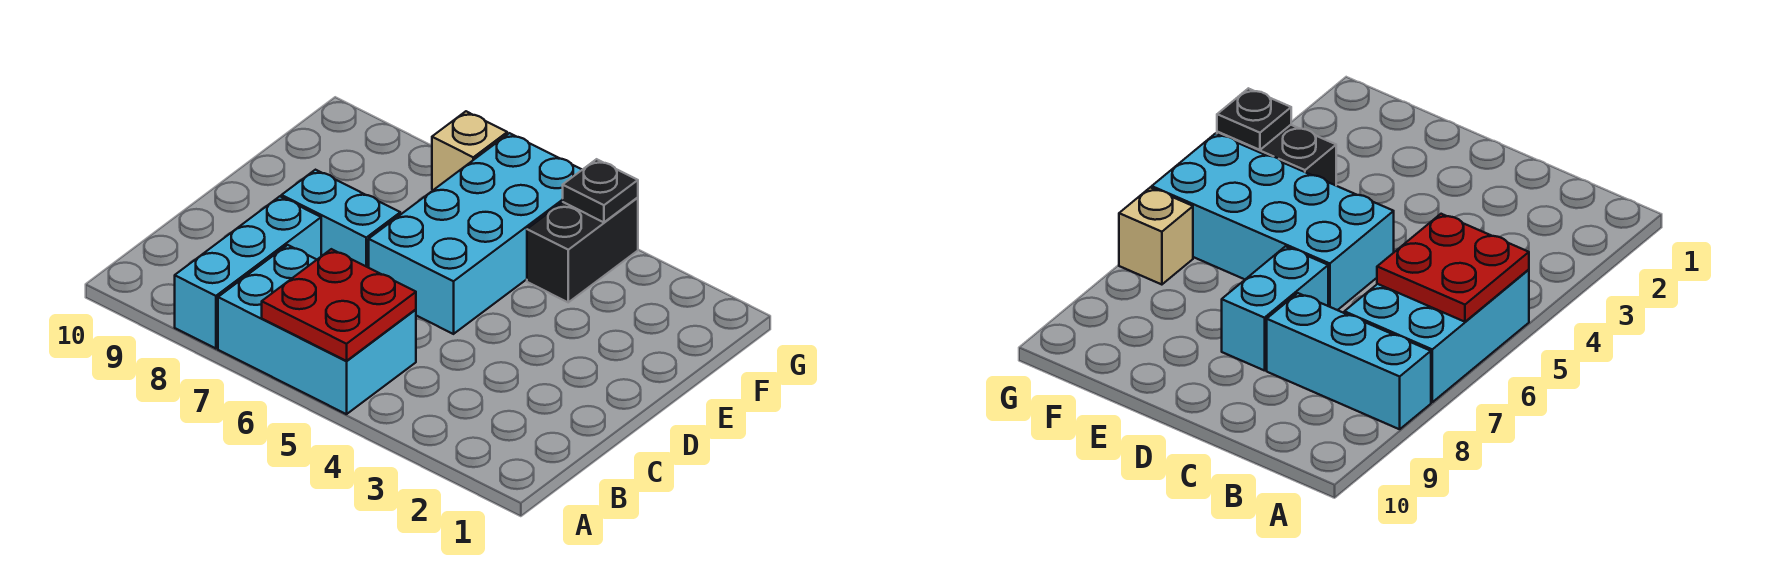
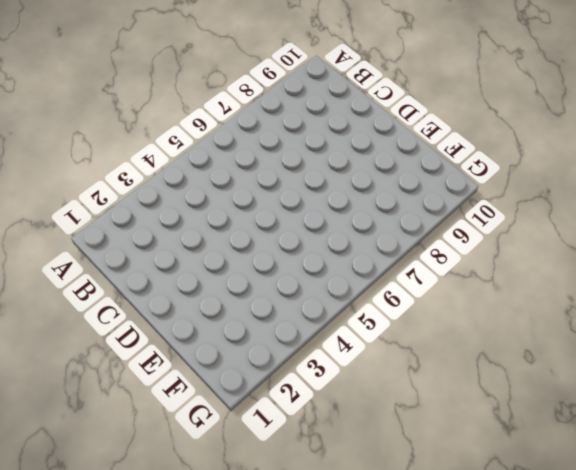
none -> cyan 2x3 brick [218,245,416,414]
none -> cyan 1x3 brick [175,196,321,349]

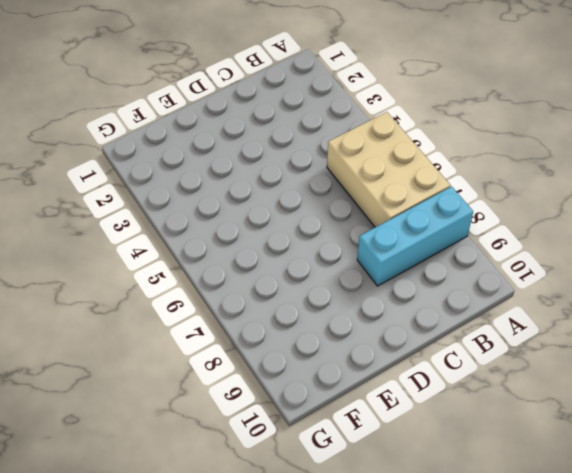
tan 2x3 brick [327,112,451,227] -> cyan 2x3 brick [218,245,416,414]
none -> cyan 2x4 brick [369,133,582,334]
none -> cyan 1x2 brick [281,170,400,268]

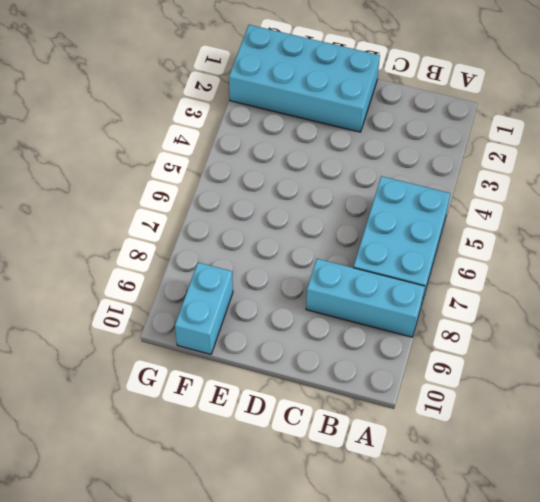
cyan 2x4 brick [229,25,380,132] -> cyan 2x4 brick moved to [369,133,582,334]
cyan 1x2 brick [175,262,233,354] -> cyan 1x2 brick moved to [281,170,400,268]
none -> black 1x2 brick [527,198,638,302]
none -> tan 1x1 brick [432,111,507,190]

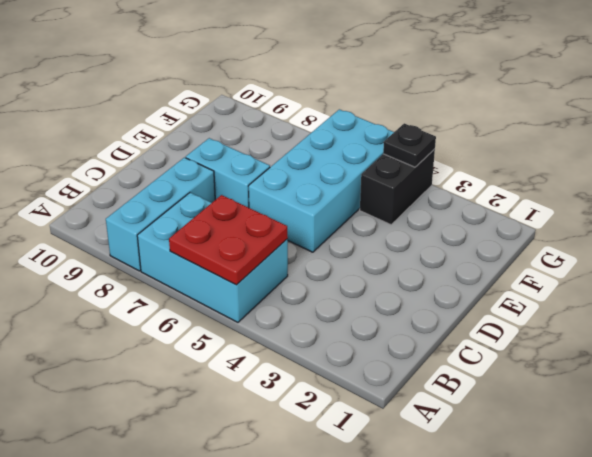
none -> tan 1x1 brick [432,111,507,190]

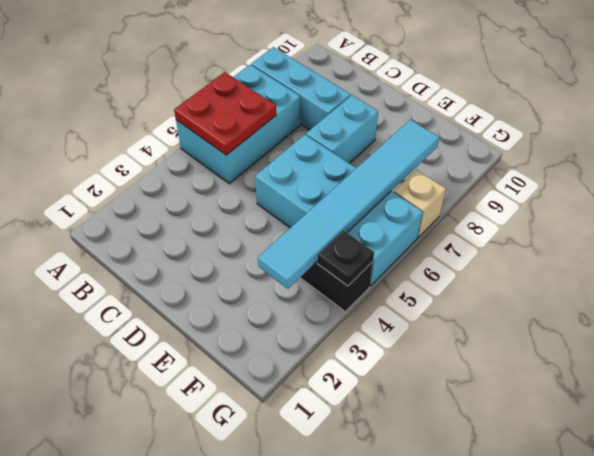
cyan 1x6 tile [258,120,439,289] -> none

